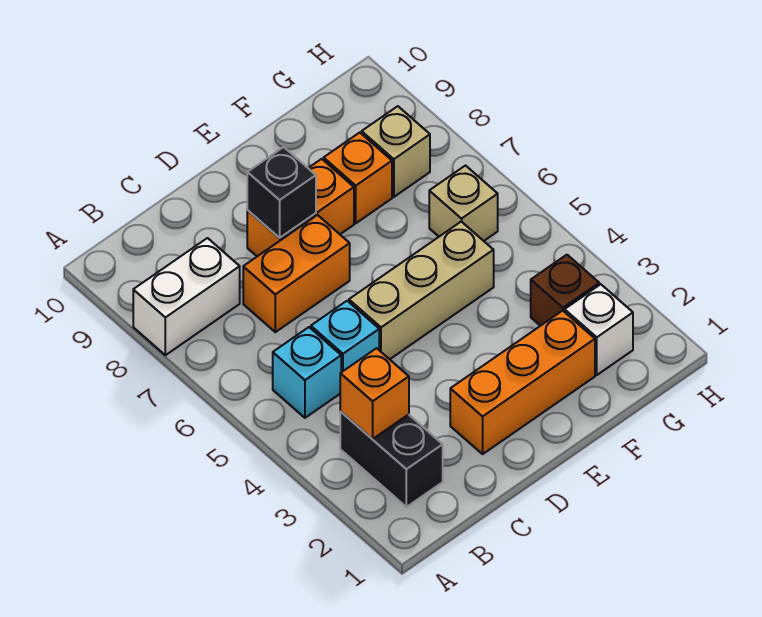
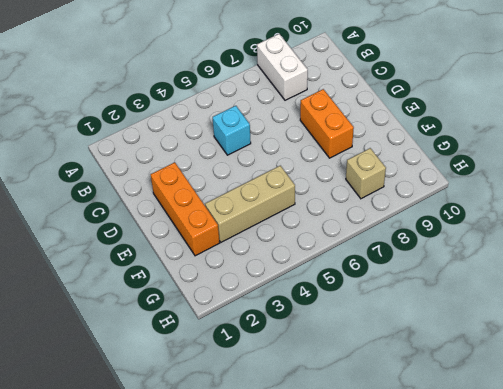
tan 1x3 brick [205,166,295,242] -> tan 1x3 brick turned to [349,222,494,359]
none -> black 1x2 brick [340,412,443,507]
none -> cyan 1x1 brick [273,327,341,418]
none -> orange 1x2 brick [243,215,350,332]

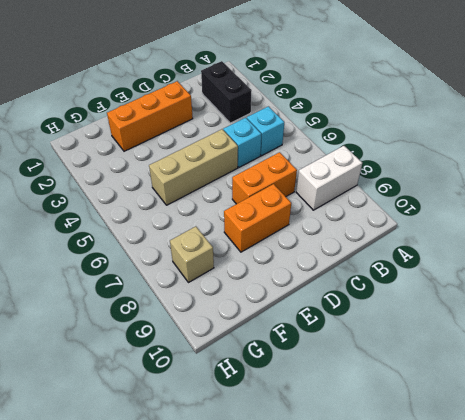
none -> orange 1x1 brick [324,133,392,223]
none -> white 1x1 brick [565,284,633,375]
none -> brown 1x1 brick [531,255,599,326]

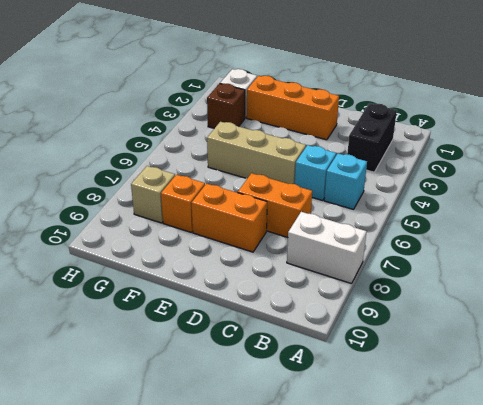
none -> tan 1x1 brick [429,166,498,241]
none -> orange 1x1 brick [340,348,409,439]
none -> black 1x1 brick [247,147,316,238]

